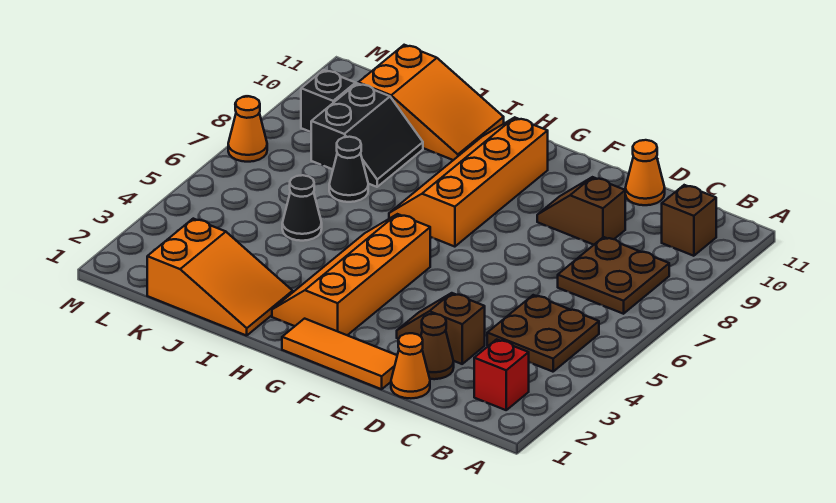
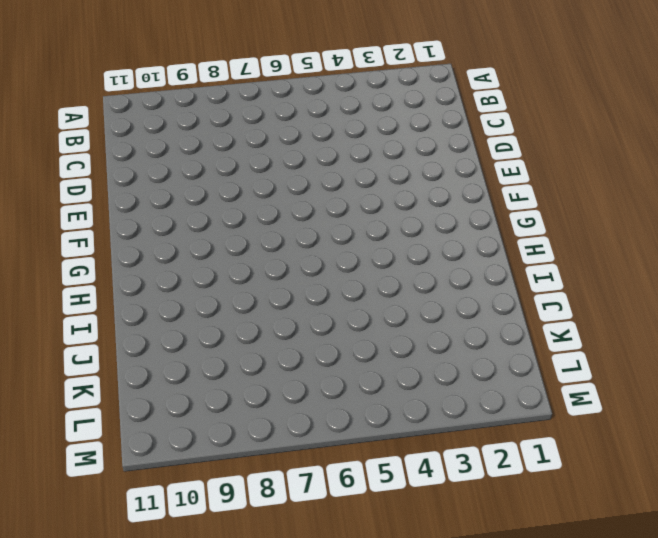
none -> red 1x1 brick [474,339,529,410]
none -> brown 2x2 plate [487,295,599,372]
none -> brown 2x2 plate [558,237,669,314]

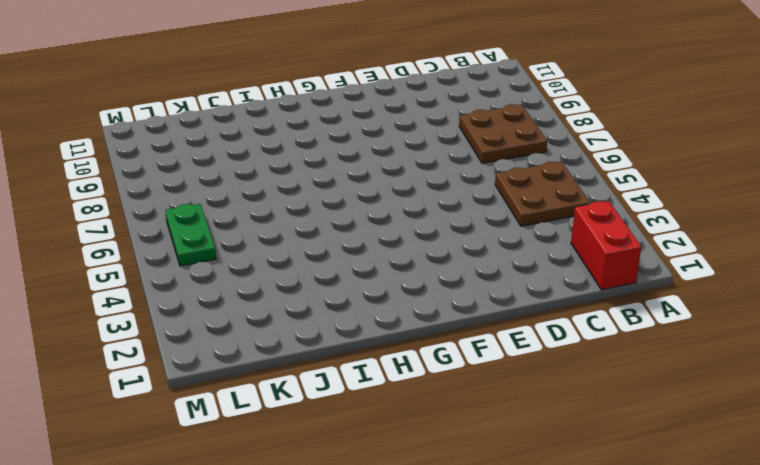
red 1x2 brick [571,201,641,290] -> red 1x1 brick [474,339,529,410]
green 1x2 plate [165,204,216,266] -> none
none -> brown 1x1 brick [662,185,716,256]
none -> orange 1x1 cone [391,333,430,398]
none -> brown 1x1 cone [421,314,454,379]

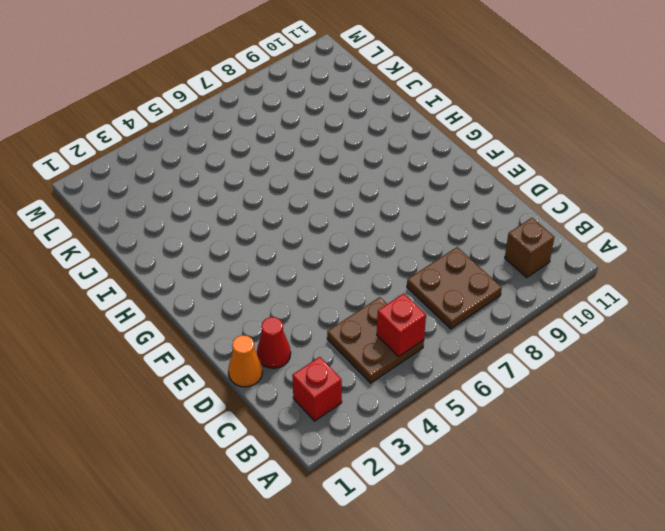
red 1x1 brick [377,294,426,357] -> none
red 1x1 cone [257,317,291,368] -> brown 1x1 cone [421,314,454,379]
none -> brown 1x2 slope [397,293,485,364]
none -> brown 1x2 slope [537,177,625,245]
none -> orange 1x1 cone [625,140,665,205]

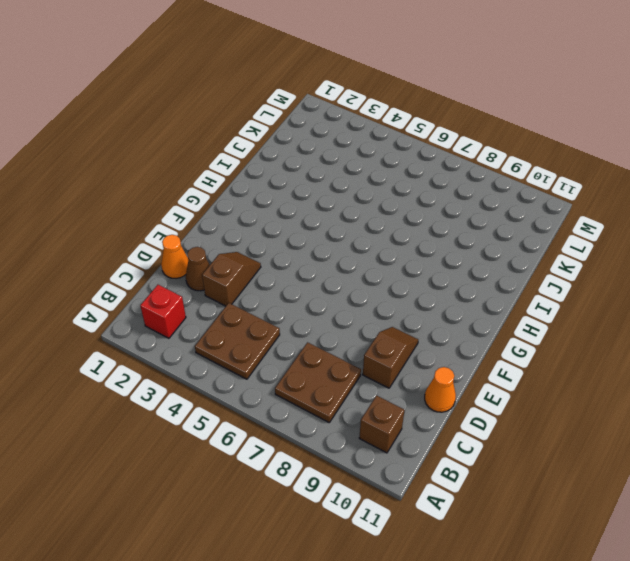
none -> orange 1x3 tile [282,319,397,389]
none -> orange 2x4 slope [272,214,430,335]
none -> orange 2x4 slope [389,117,548,247]

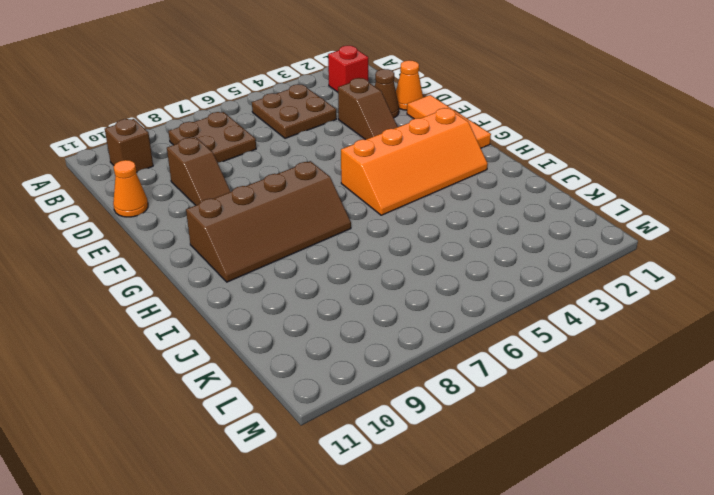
brown 2x4 slope [186,161,351,282] -> orange 2x4 slope [389,117,548,247]
none -> orange 2x3 slope [147,219,293,336]
none -> orange 2x3 slope [358,45,504,160]
none -> black 1x1 cone [282,175,322,241]

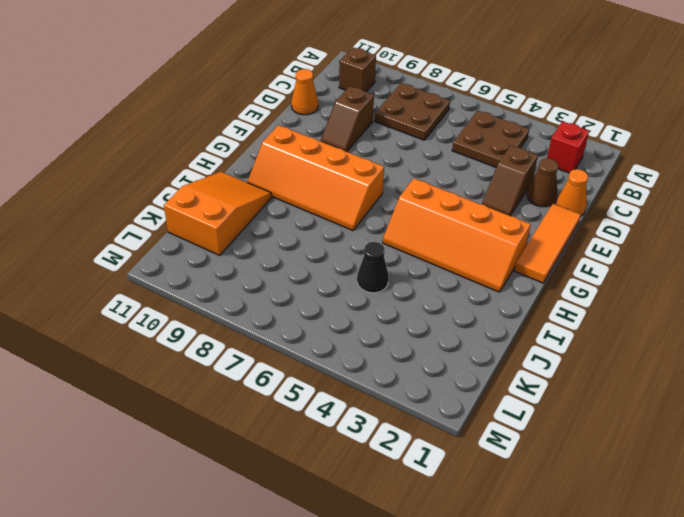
none -> orange 2x3 slope [147,219,293,336]
none -> black 1x1 cone [329,137,368,202]
none -> black 2x2 slope [311,83,423,187]

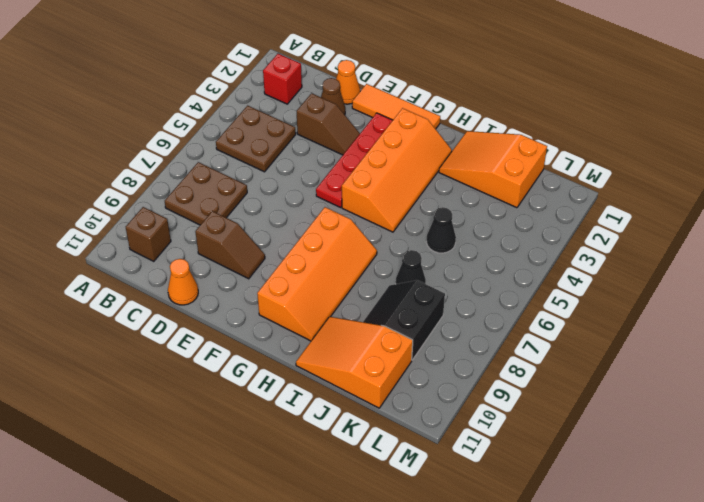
red 1x4 plate [316,113,393,207] -> none
none -> black 1x1 brick [301,70,356,132]
none -> orange 1x1 cone [228,96,267,162]

